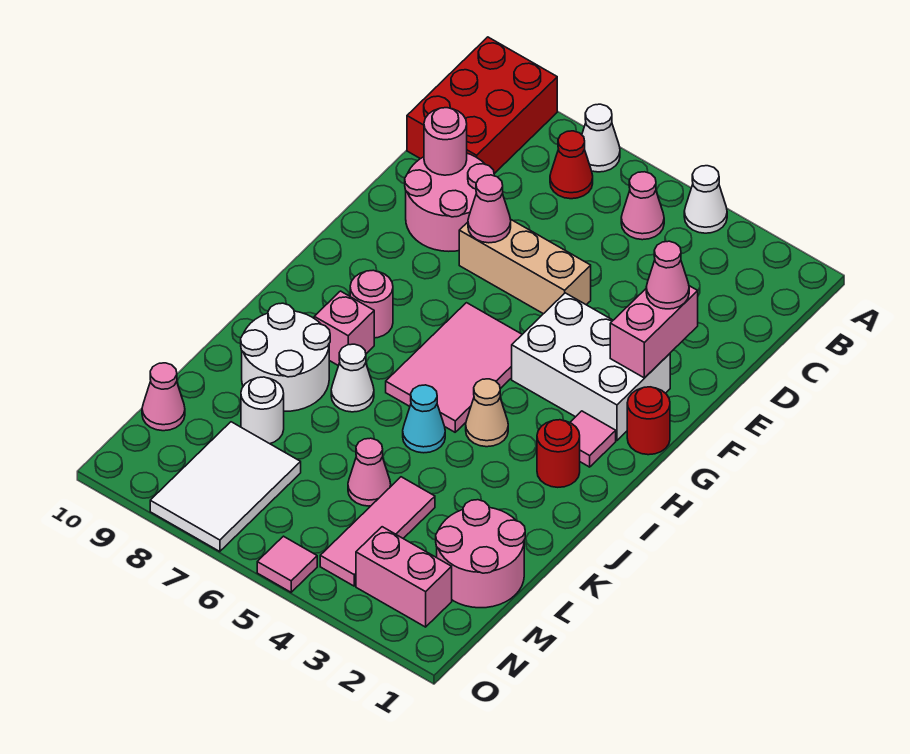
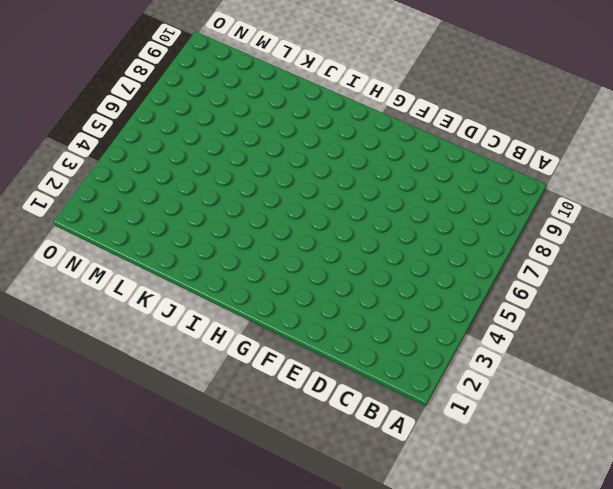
none -> white 1x1 cone [684,166,727,233]
none -> white 1x1 cone [582,104,620,172]
none -> red 2x3 brick [407,37,557,174]
none -> pink 1x1 cone [621,172,664,240]

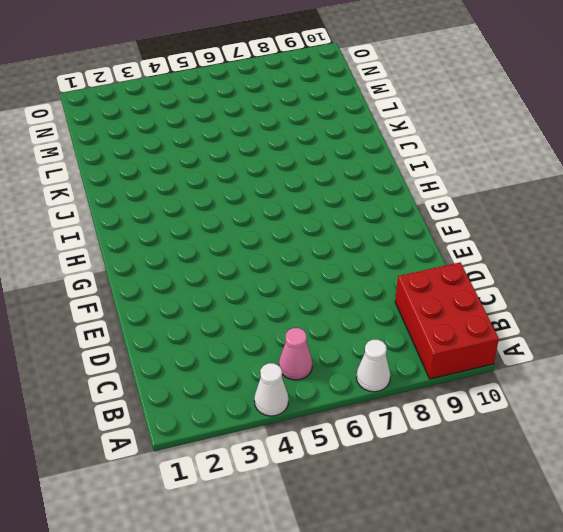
none -> red 1x1 cone [550,131,593,199]
none -> pink 2x2 round brick [405,153,494,251]
none -> tan 1x3 brick [459,220,591,314]
none -> white 2x3 brick [512,293,670,440]

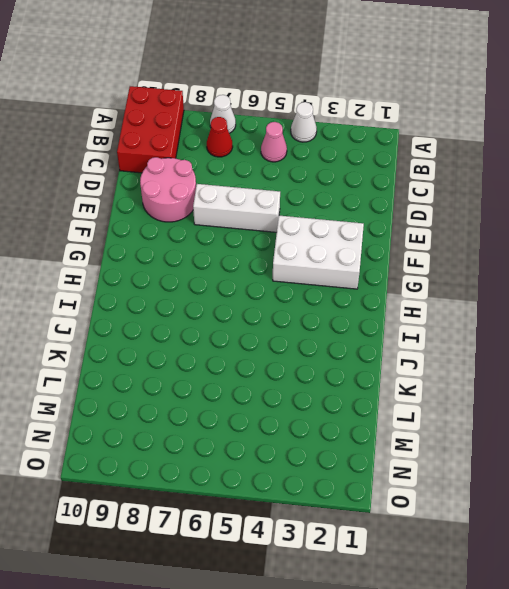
white 1x3 brick [193,184,280,232] -> tan 1x3 brick [459,220,591,314]
none -> red 1x1 round brick [627,387,670,455]
none -> pink 2x3 tile [386,303,522,432]
none -> pink 1x1 tile [570,411,616,467]
none -> pink 1x1 round brick [350,270,393,338]

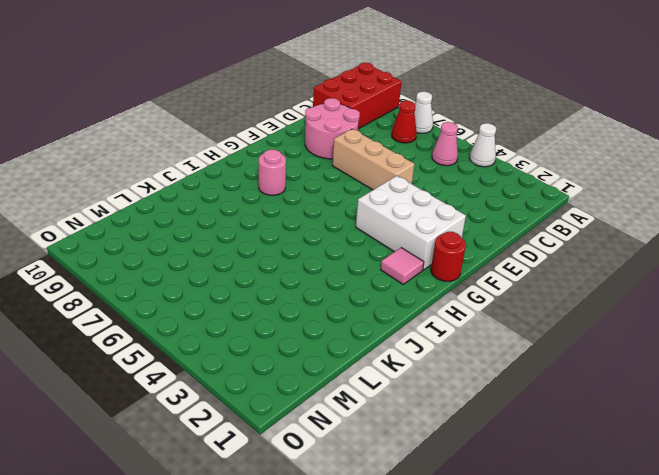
none -> pink 2x3 tile [386,303,522,432]
none -> red 1x1 round brick [537,420,580,487]
none -> tan 1x1 cone [466,379,508,447]
none -> pink 1x1 brick [314,291,374,366]

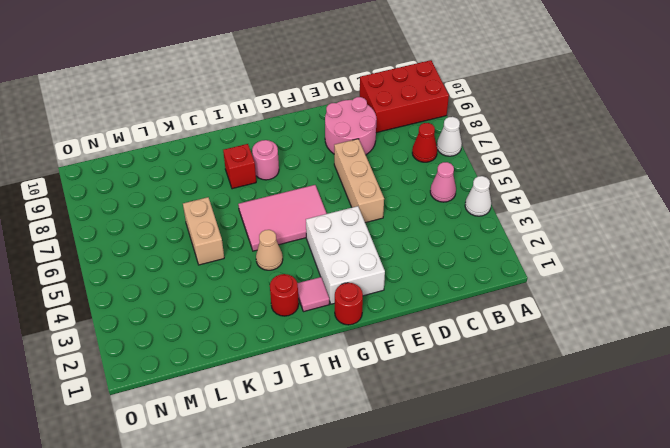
red 1x1 brick [223,144,256,189] -> pink 1x1 brick [314,291,374,366]
tan 1x2 brick [183,197,224,265] -> none
none -> cyan 1x1 cone [403,385,445,453]
none -> white 1x1 cone [331,344,374,412]
none -> white 2x2 round brick [241,303,330,411]
none -> pink 2x2 round brick [436,500,525,608]

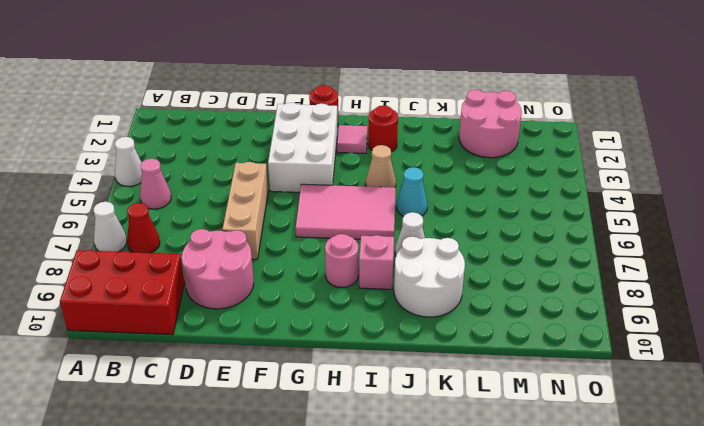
none -> pink 1x3 tile [320,477,435,586]
none -> pink 1x1 cone [348,438,391,506]
none -> white 1x1 round brick [241,377,284,444]
none -> white 2x3 tile [150,422,301,552]

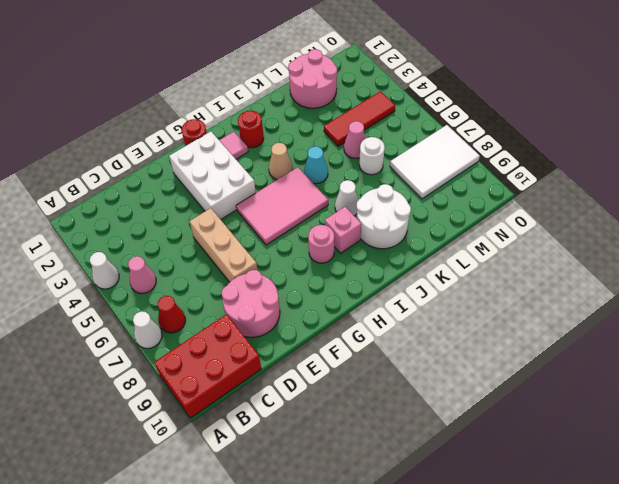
red 1x3 tile [324,91,395,146] -> pink 1x3 tile [320,477,435,586]
white 1x1 round brick [359,137,385,175] -> white 1x1 round brick moved to [241,377,284,444]
none -> pink 1x1 cone [142,363,185,431]
none -> pink 1x2 brick [356,527,452,627]
none -> pink 1x1 tile [257,536,317,592]
none -> pink 1x1 round brick [424,108,467,175]

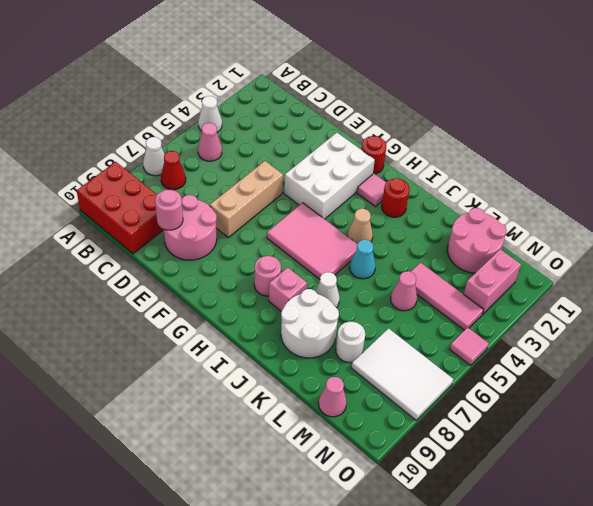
none -> pink 1x2 brick [610,286,698,378]
none -> pink 1x1 cone [468,175,511,243]
none -> pink 1x1 cone [646,241,689,309]

